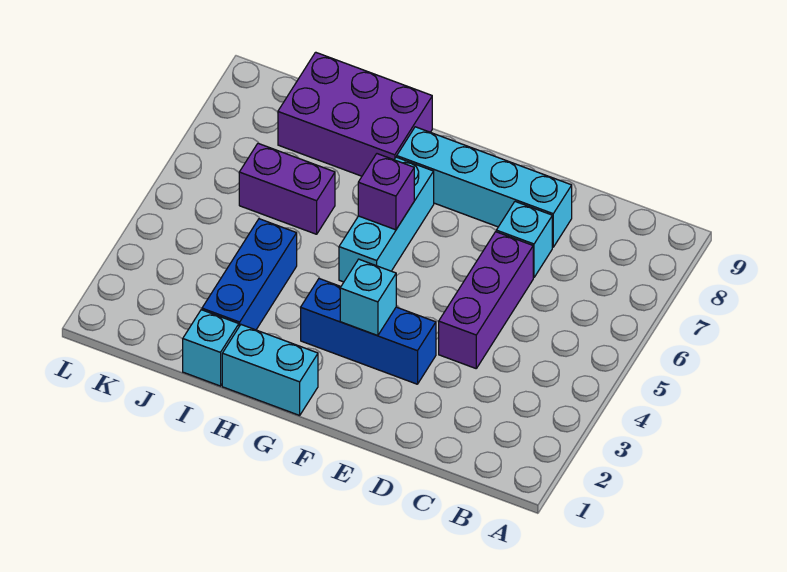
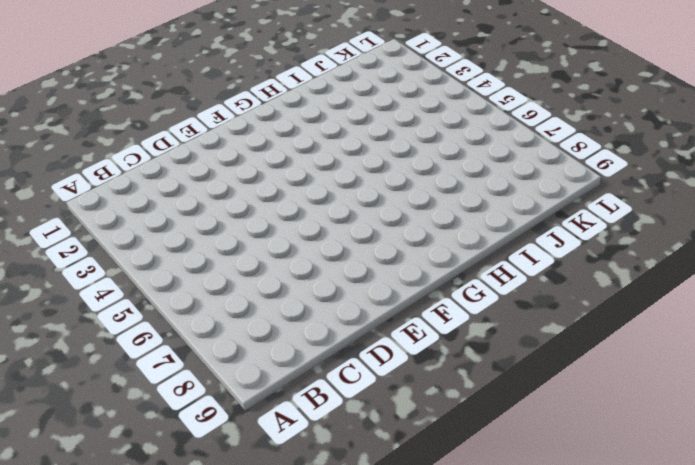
none -> purple 1x3 brick [439,232,533,368]
none -> cyan 1x1 brick [496,202,552,278]
none -> cyan 1x4 brick [397,127,572,247]

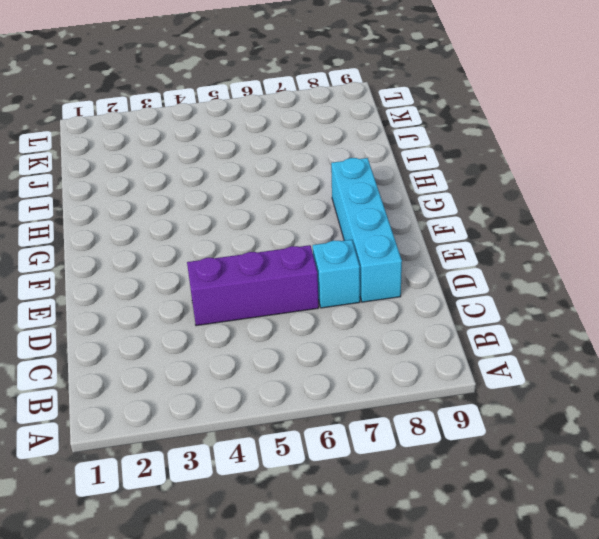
none -> blue 1x3 brick [301,279,436,384]
none -> cyan 1x2 brick [222,325,318,415]
none -> cyan 1x3 brick [339,157,434,282]

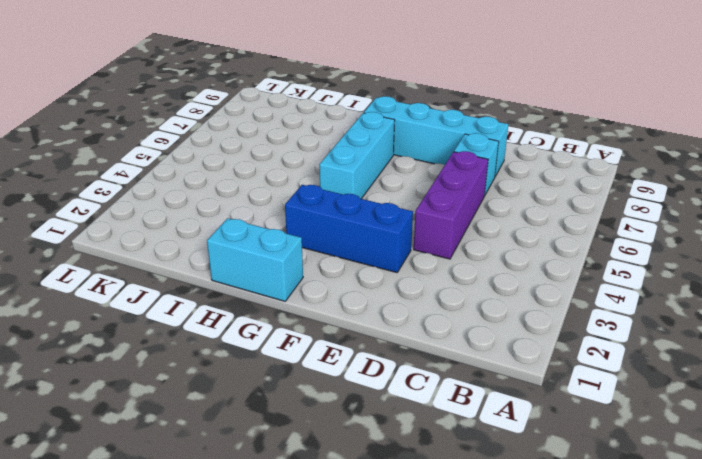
none -> purple 2x3 brick [278,52,432,176]
none -> cyan 1x1 brick [183,310,239,386]
none -> blue 1x3 brick [202,219,297,330]

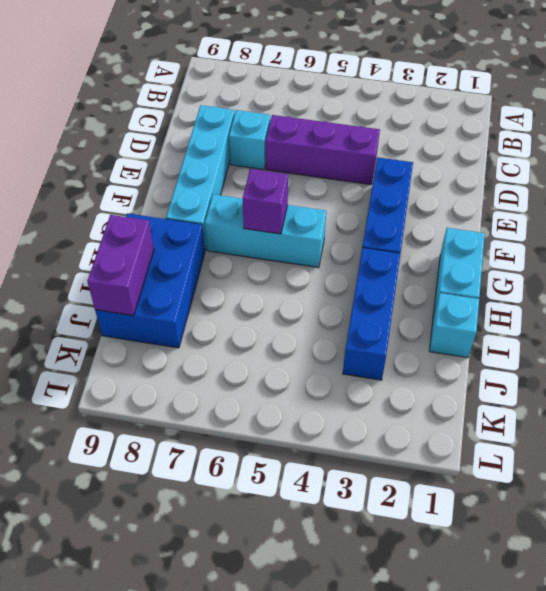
blue 1x3 brick [343,248,401,380] -> blue 1x3 brick turned to [202,219,297,330]
blue 2x3 brick [95,213,205,348] -> purple 2x3 brick [278,52,432,176]
purple 1x2 brick [87,215,154,316] -> purple 1x2 brick moved to [239,143,335,234]
none -> cyan 1x1 brick [340,259,396,336]

